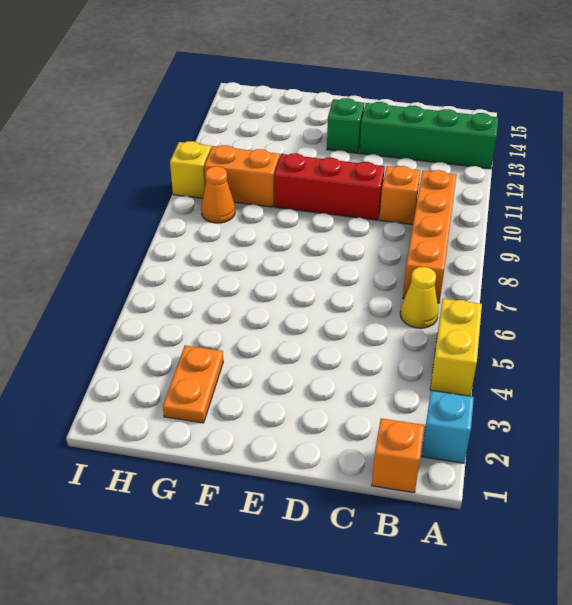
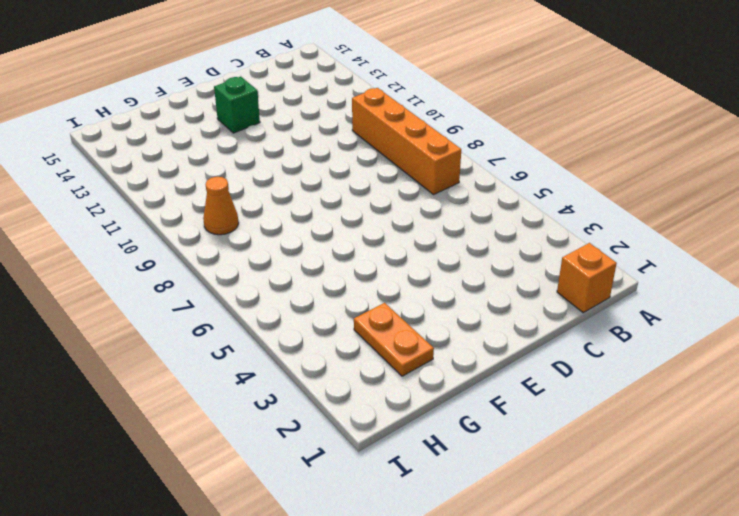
none -> cyan 1x1 brick [422,391,474,463]
none -> yellow 1x2 brick [430,299,482,396]
none -> green 1x4 brick [359,102,498,169]

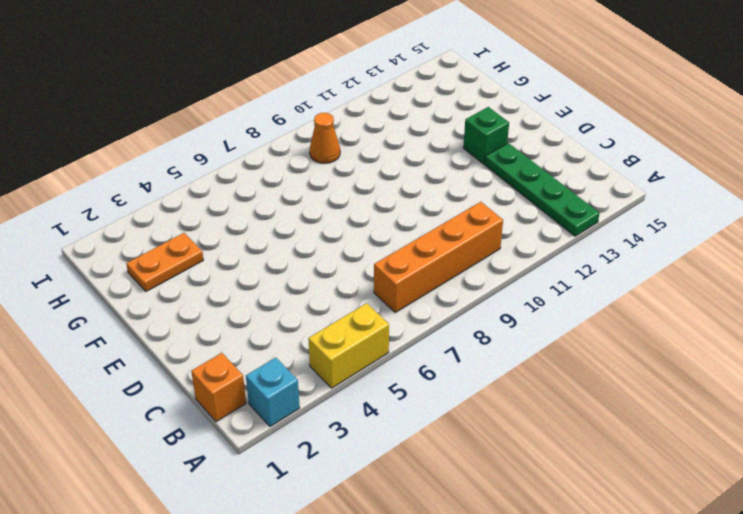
green 1x4 plate [485,143,600,236] -> green 1x4 brick [359,102,498,169]
none -> yellow 1x1 cone [400,267,438,328]
none -> orange 1x1 brick [379,166,420,225]
none -> red 1x3 brick [274,153,385,220]

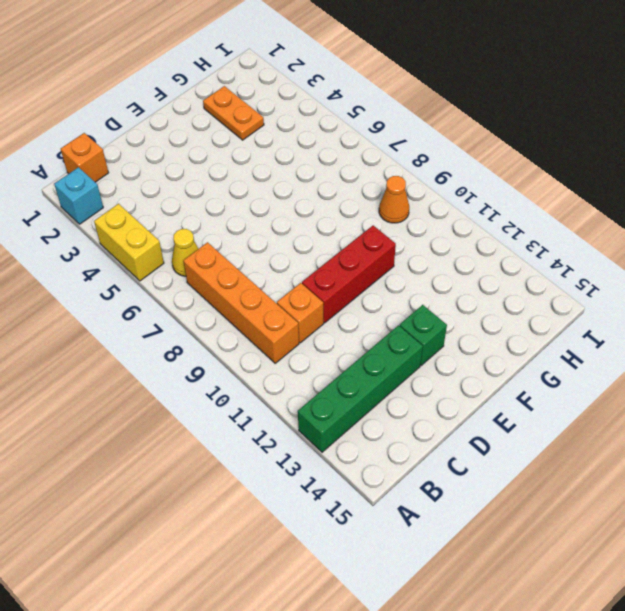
none -> orange 1x2 brick [204,145,280,207]
none -> yellow 1x1 brick [170,141,211,198]

